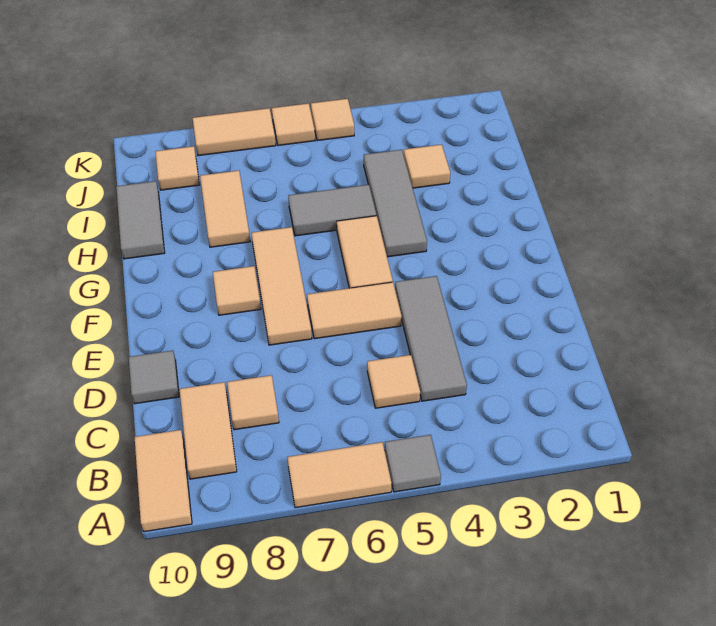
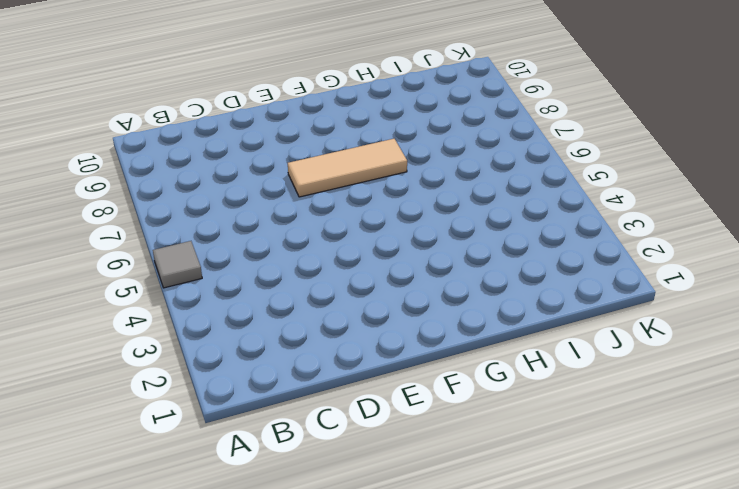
none -> tan 1x2 tile [287,442,392,508]
none -> tan 1x2 tile [135,430,192,532]
none -> tan 1x2 tile [180,382,237,479]

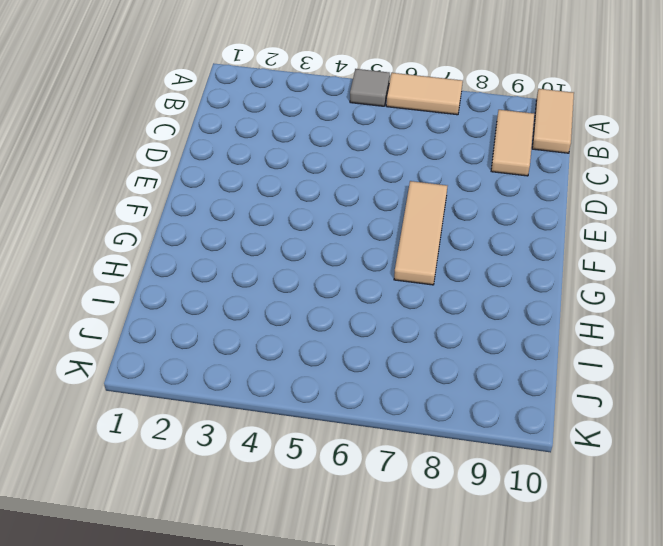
none -> grey 1x3 tile [395,276,467,401]
none -> tan 1x1 tile [367,355,420,408]
none -> tan 1x1 tile [227,375,279,430]

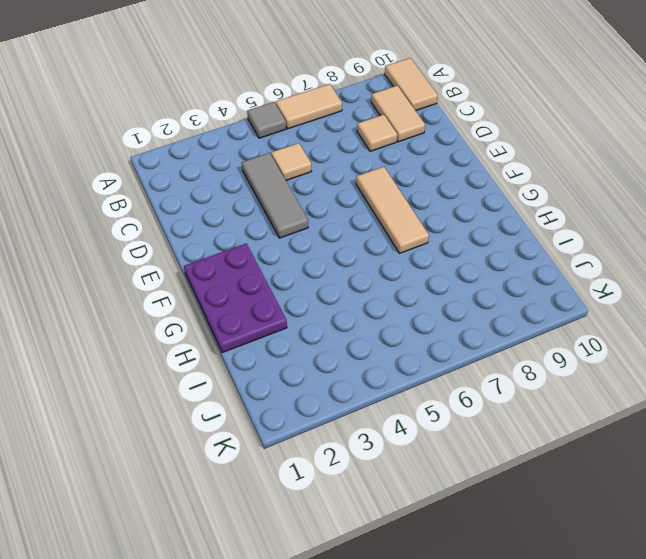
purple 2x3 plate [184,243,287,353] -> none
none -> grey 1x1 tile [129,351,179,404]
none -> tan 1x2 tile [307,282,402,339]
none -> tan 1x2 tile [337,216,393,288]

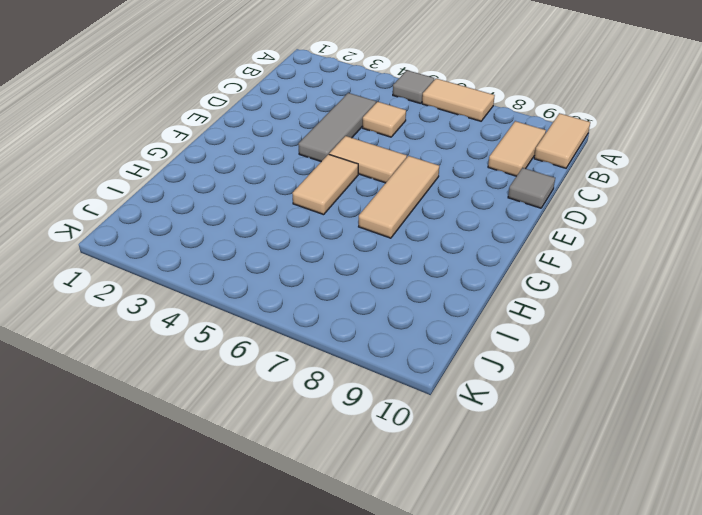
none -> tan 1x1 tile [227,375,279,430]
none -> tan 1x1 tile [213,266,261,315]
none -> grey 1x3 tile [364,150,427,257]

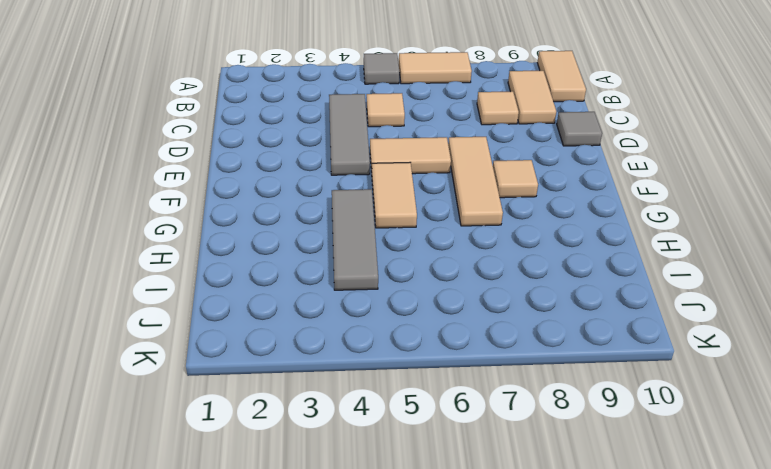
none -> grey 1x2 tile [288,185,376,236]
none -> tan 1x2 tile [200,171,250,247]
none -> grey 1x2 tile [116,181,165,259]

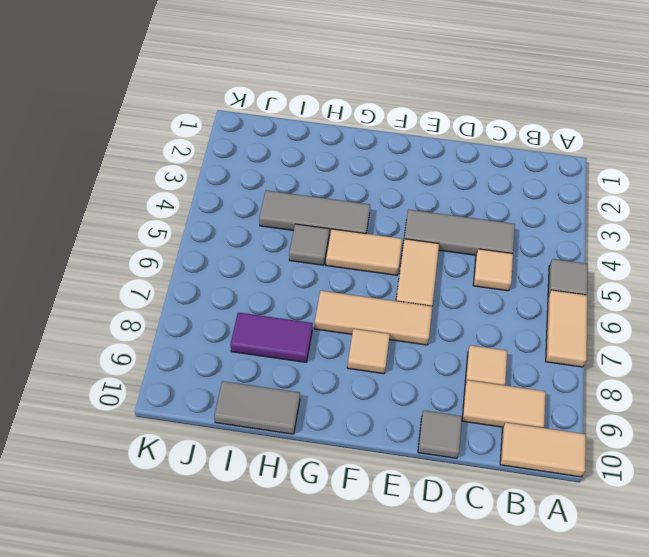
grey 1x1 tile [289,224,329,265] -> grey 1x2 tile [288,185,376,236]
purple 1x2 tile [230,312,313,362] -> tan 1x2 tile [200,171,250,247]
none -> tan 1x1 tile [404,145,450,188]
none -> tan 1x1 tile [155,146,199,190]
none -> tan 1x1 tile [311,99,354,141]

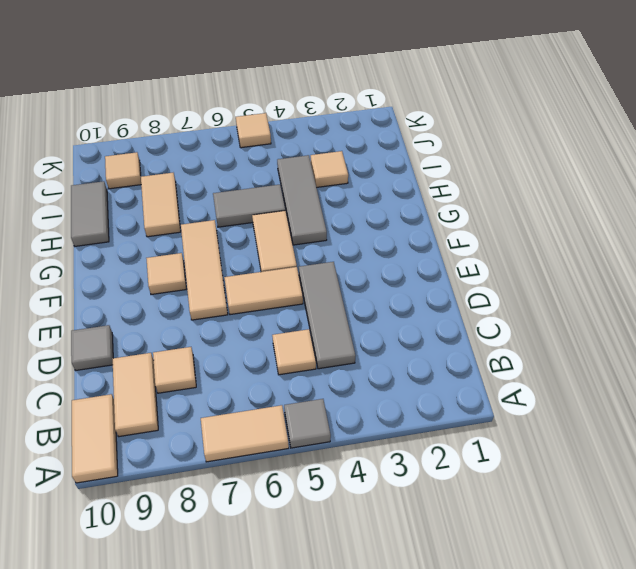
none -> tan 1x1 tile [272,103,315,145]
none -> tan 1x2 tile [193,108,276,156]

